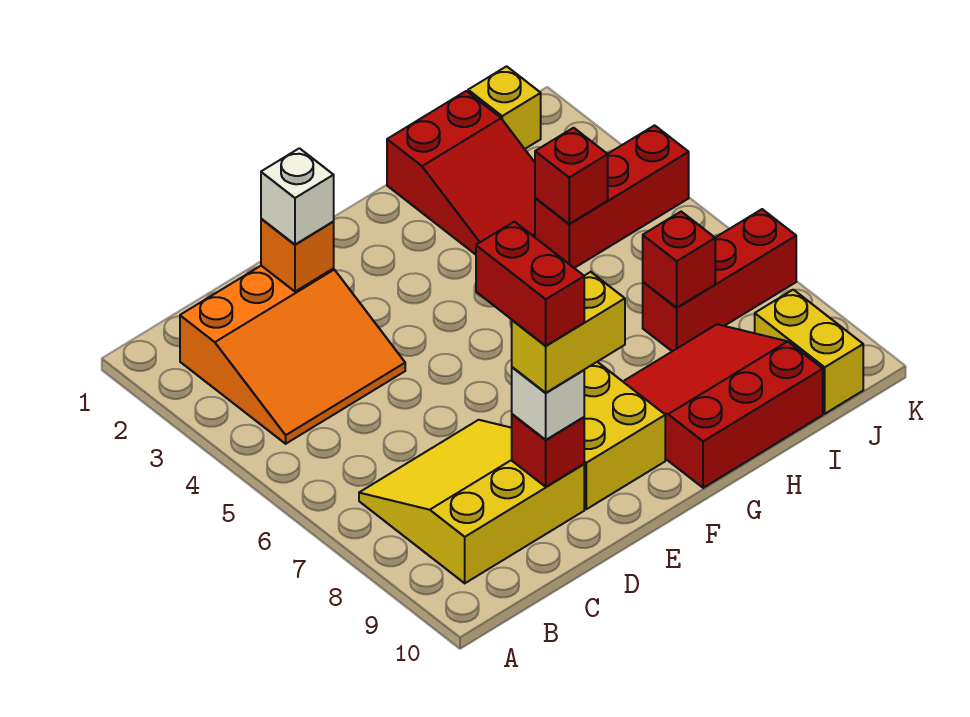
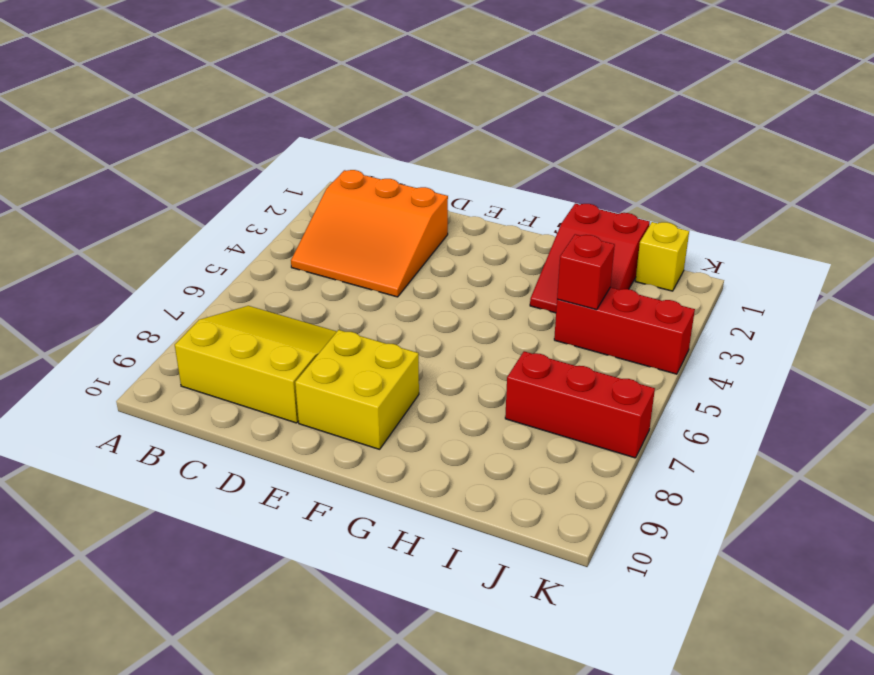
none -> red 3x3 slope [623,324,823,488]
none -> yellow 1x2 brick [755,290,863,414]
none -> orange 1x1 brick [261,219,334,292]

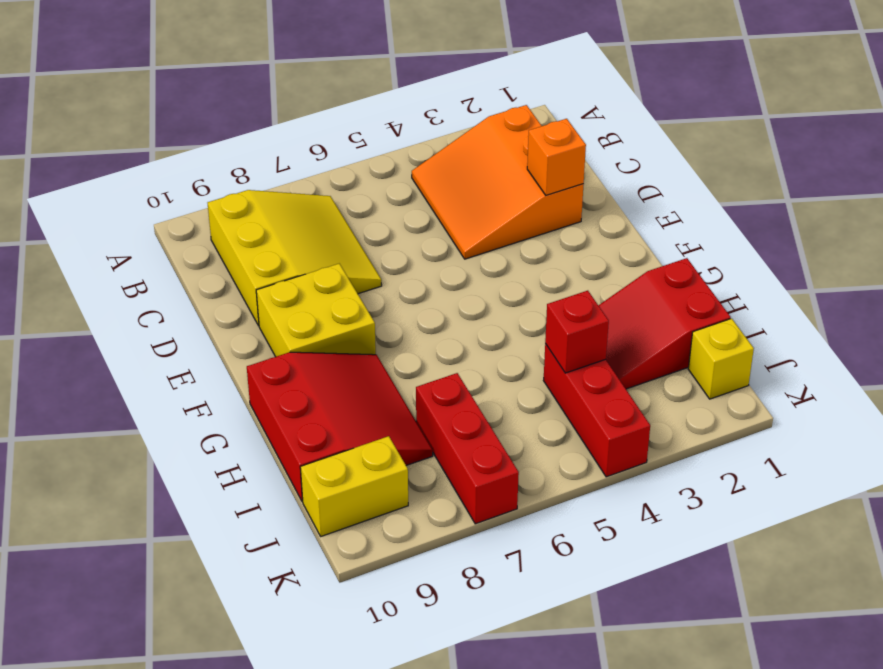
none -> red 1x1 brick [512,414,584,487]
none -> red 1x1 brick [643,212,715,308]
none -> white 1x1 brick [261,148,334,244]

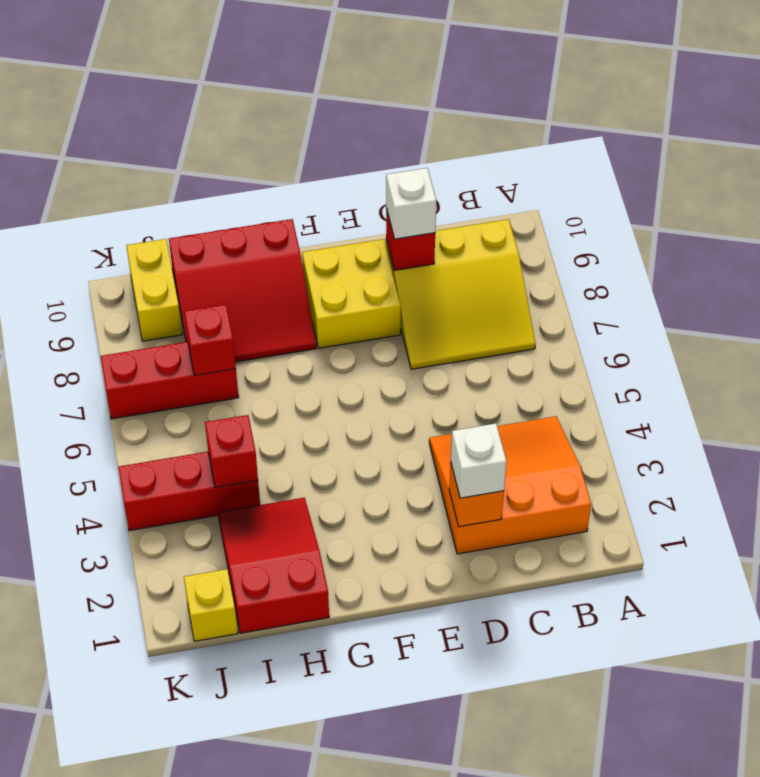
none -> yellow 1x2 brick [512,272,625,393]
none -> red 1x2 brick [476,222,584,346]

